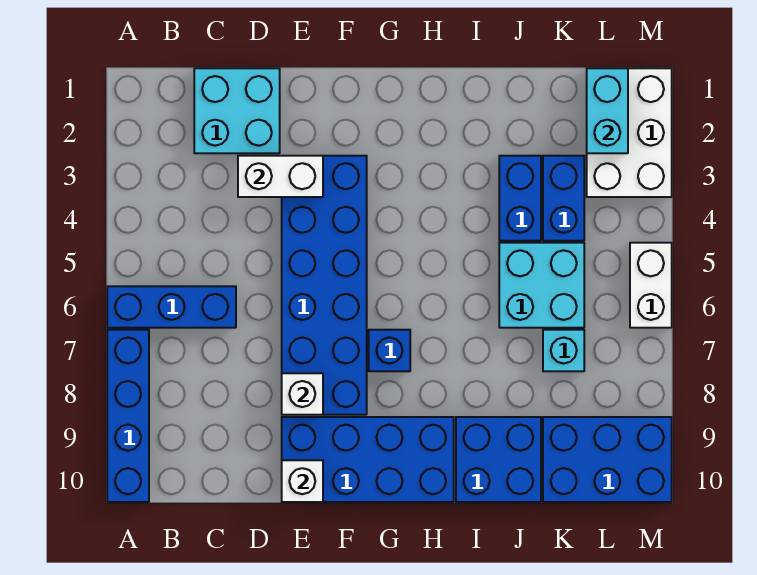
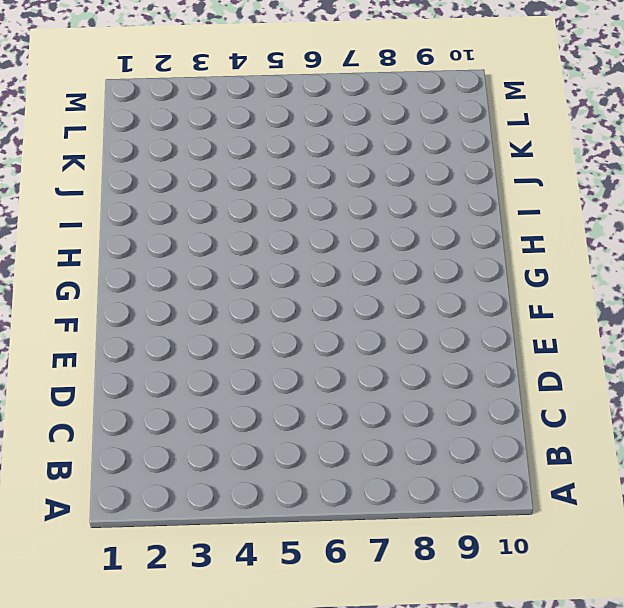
none -> blue 1x3 brick [107,286,236,328]
none -> blue 1x4 brick [107,330,149,502]
none -> cyan 2x2 brick [194,68,280,153]

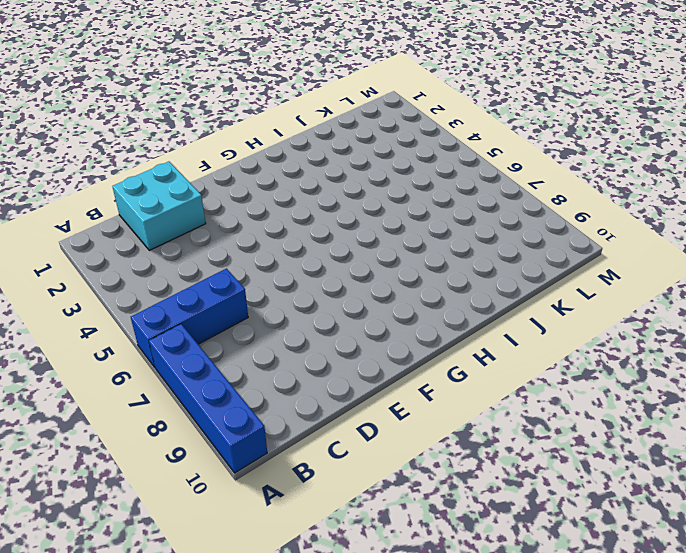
none -> blue 2x6 brick [282,156,367,415]
none -> blue 2x4 brick [282,417,454,502]
none -> blue 1x1 brick [369,330,410,371]

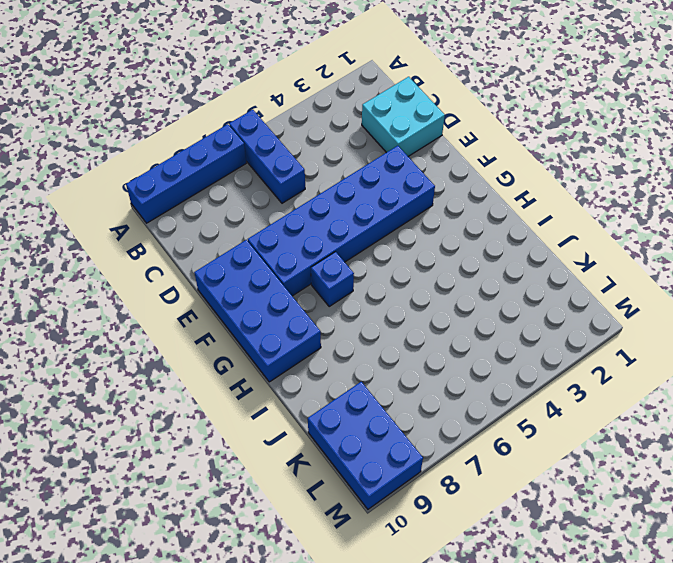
none -> blue 2x2 brick [456,417,541,502]
none -> blue 1x2 brick [499,156,541,241]
none -> cyan 2x2 brick [499,243,584,328]

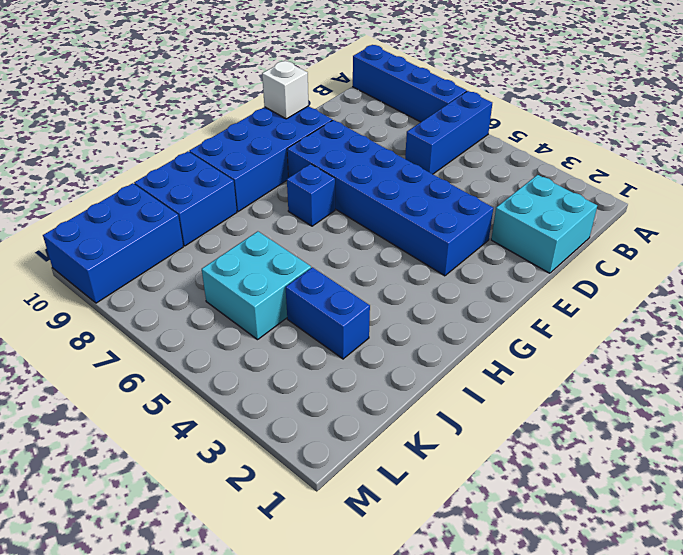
none -> blue 1x2 brick [543,156,584,241]
none -> cyan 1x1 brick [543,330,584,371]
none -> white 2x3 brick [587,68,672,197]

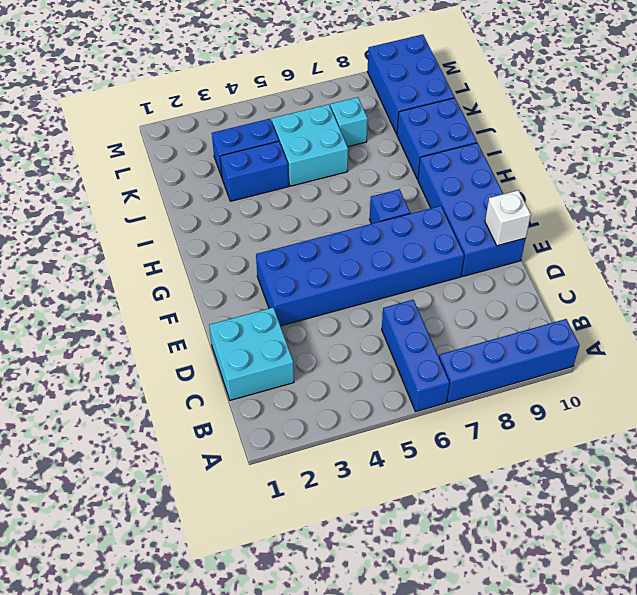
none -> white 2x3 brick [587,68,672,197]
none -> white 1x2 brick [630,243,672,328]
none -> white 1x2 brick [238,156,323,197]

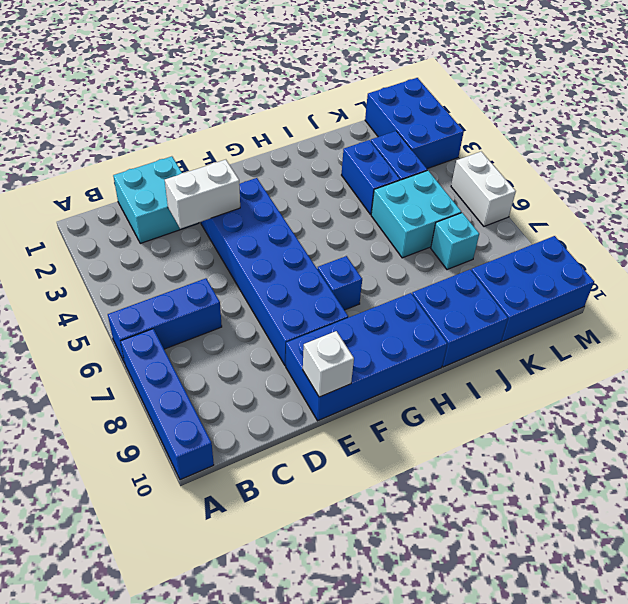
blue 2x3 brick [365,78,464,169] -> white 2x3 brick [587,68,672,197]
none -> white 1x1 brick [282,373,323,415]
none -> cyan 1x2 brick [587,68,628,153]

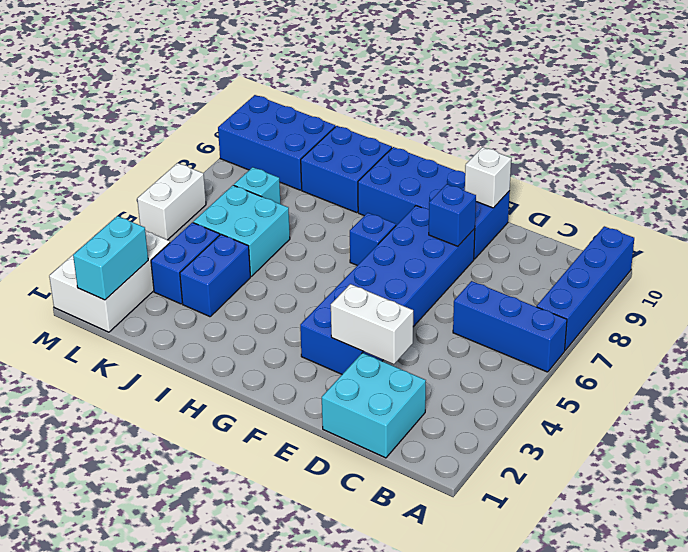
blue 1x1 brick [429,184,476,246] -> white 1x1 brick [282,373,323,415]

